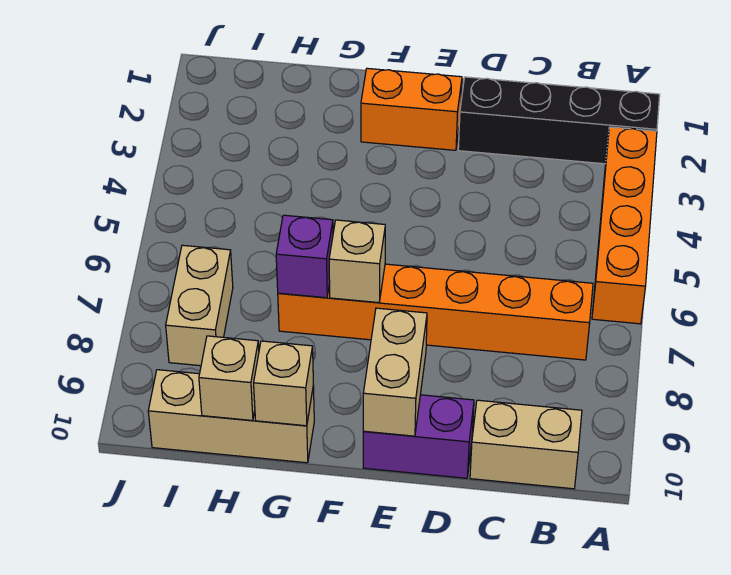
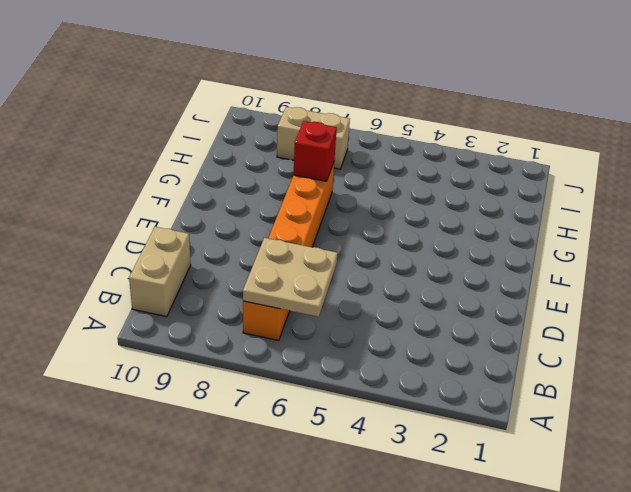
tan 2x2 plate [243,238,338,317] -> none
red 1x1 brick [294,121,337,181] -> purple 1x1 brick [276,215,333,298]
none -> black 1x4 brick [458,77,660,164]
none -> orange 1x4 brick [592,127,657,324]
none -> purple 1x2 brick [363,395,474,478]

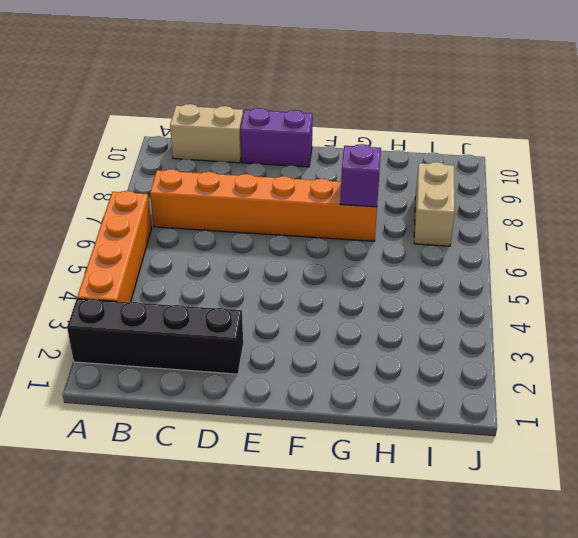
none -> orange 1x2 brick [361,68,462,150]
none -> tan 1x3 brick [148,370,314,463]
none -> tan 1x2 brick [363,308,427,436]

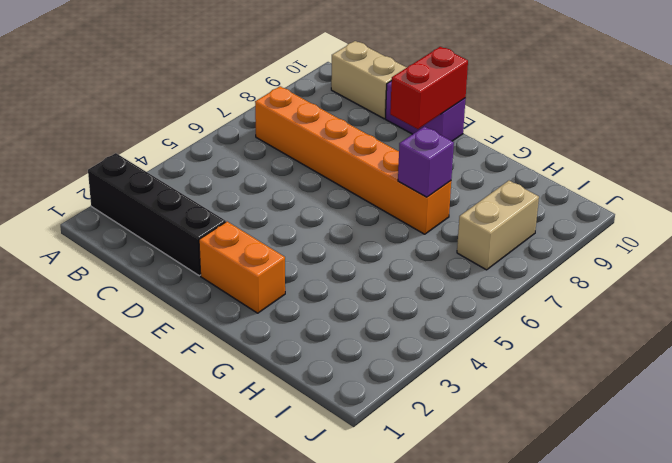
red 1x2 brick [390,47,468,129] -> tan 1x2 brick [363,308,427,436]
none -> orange 1x4 brick [592,127,657,324]
none -> tan 1x3 brick [148,370,314,463]
none -> tan 1x1 brick [329,220,385,303]

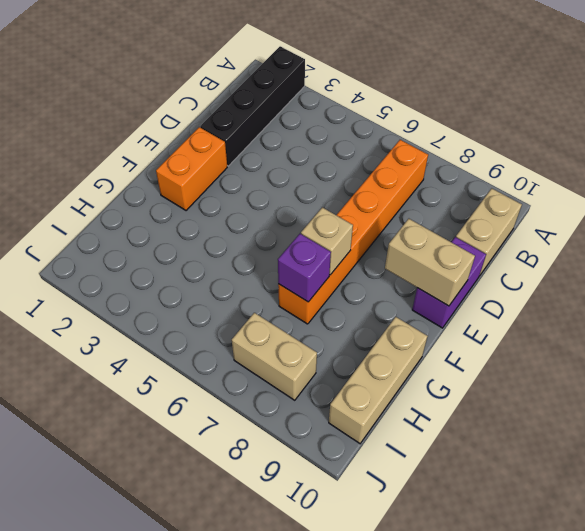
none -> orange 1x4 brick [592,127,657,324]
none -> tan 1x1 brick [254,341,313,426]
none -> tan 1x1 brick [199,336,259,421]

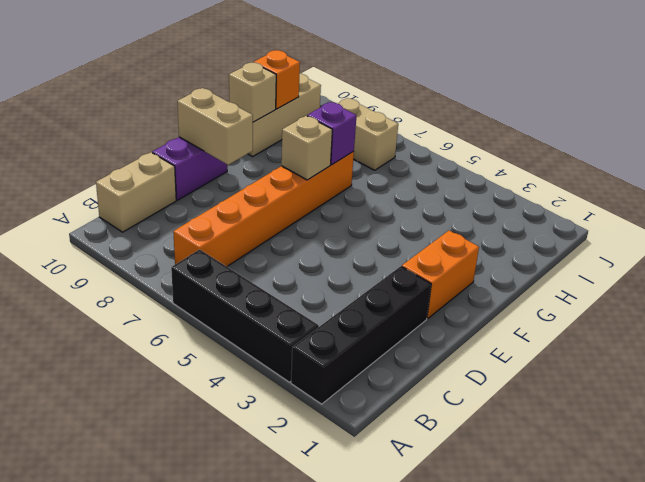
black 1x4 brick [171,249,319,382] -> orange 1x4 brick [592,127,657,324]
orange 1x1 brick [254,50,300,109] -> tan 1x1 brick [199,336,259,421]

